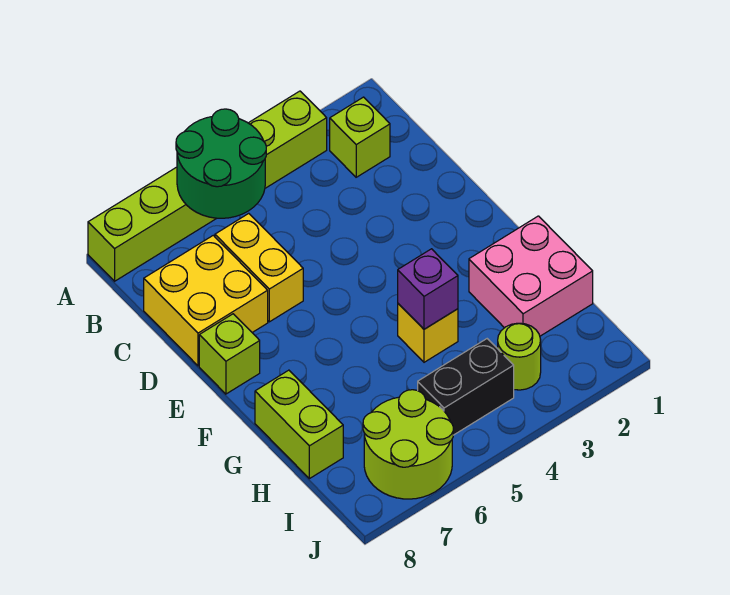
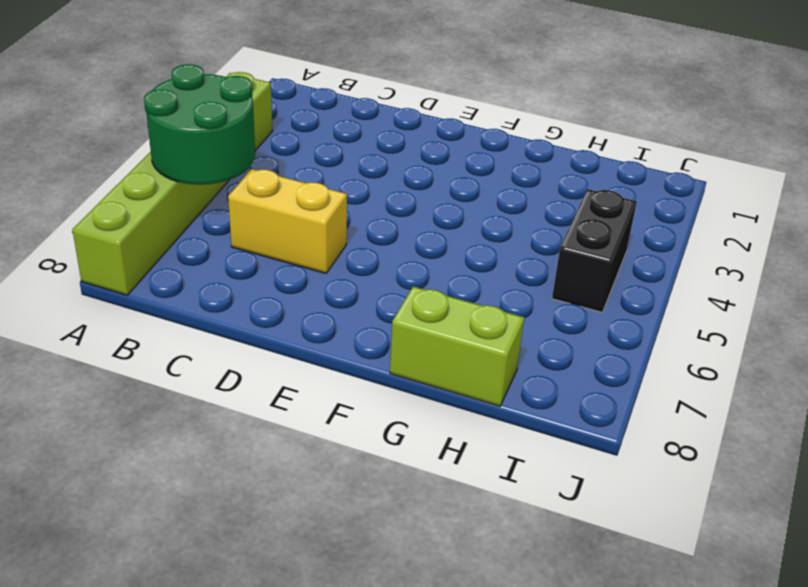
none -> lime 1x1 brick [330,97,390,177]
none -> yellow 2x2 brick [144,235,268,366]
none -> lime 1x1 brick [199,314,260,394]

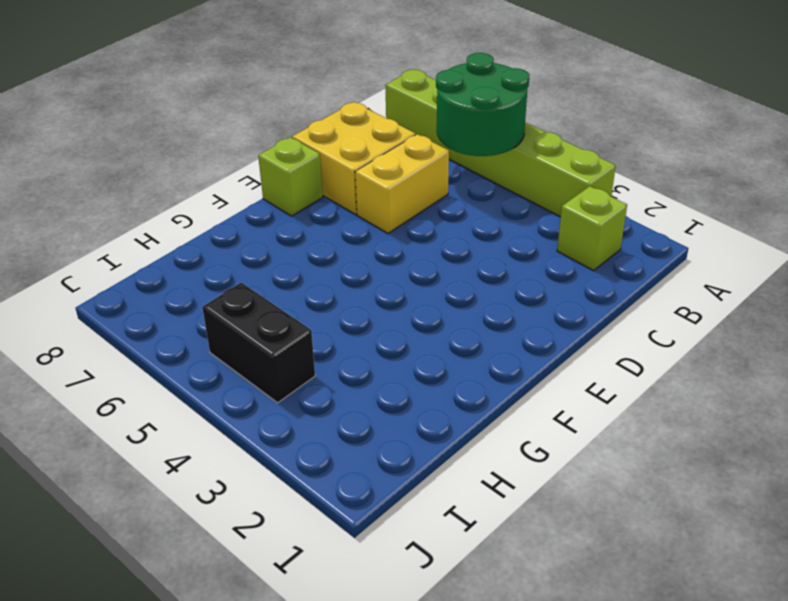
none -> pink 2x2 brick [469,216,593,336]
none -> yellow 1x1 brick [398,304,458,362]
none -> lime 1x2 brick [255,370,343,479]

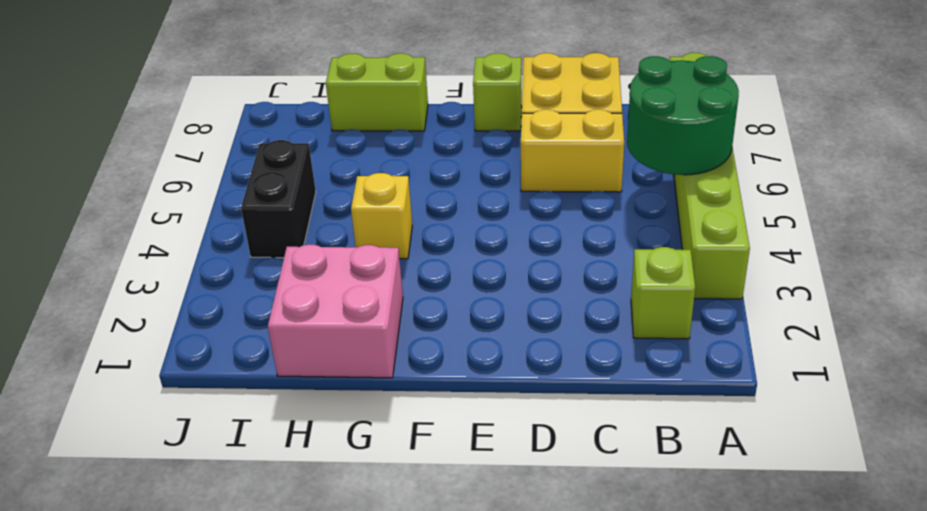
none -> lime 1x1 round brick [498,323,541,390]
none -> lime 2x2 round brick [363,390,453,499]
none -> purple 1x1 brick [398,249,458,329]

